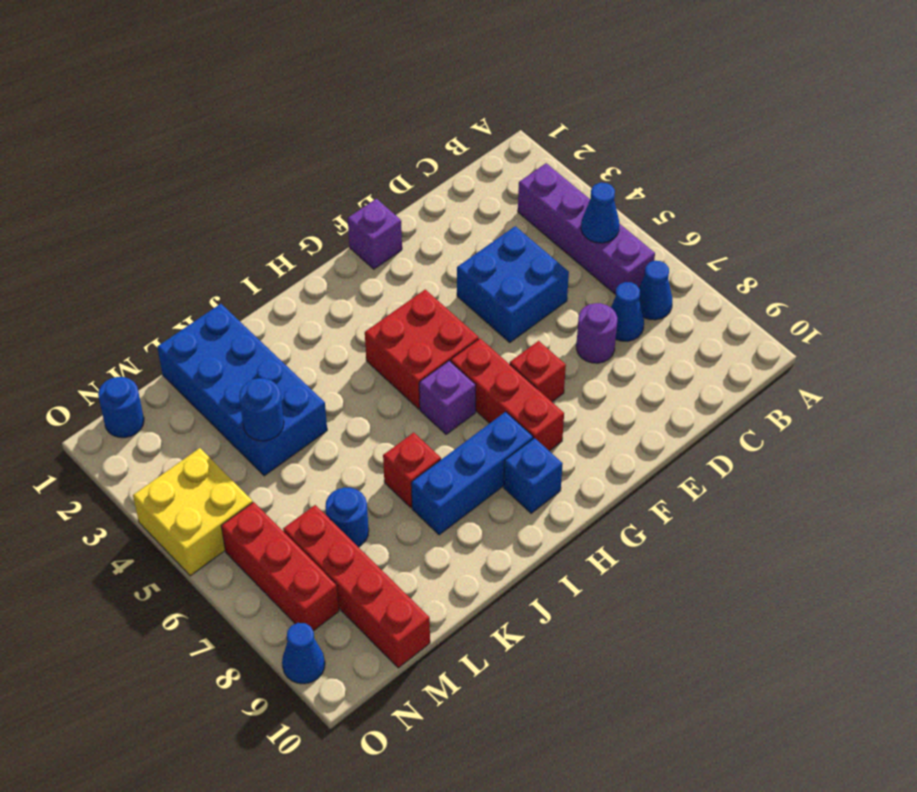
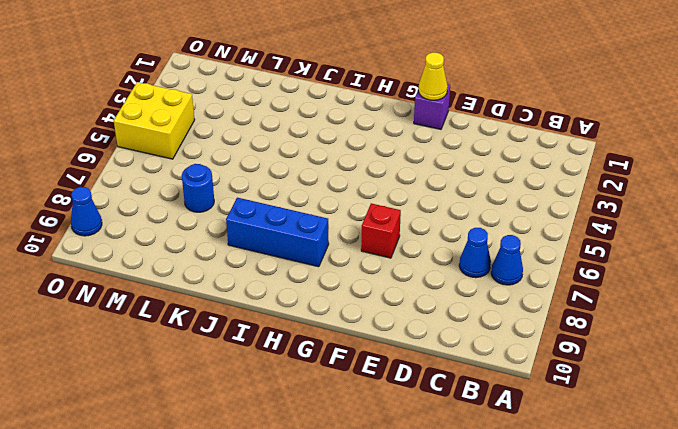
yellow 1x1 cone [418,52,448,100] -> none
none -> purple 1x4 brick [518,163,655,295]
none -> blue 2x2 brick [457,226,569,342]
none -> purple 1x1 round brick [576,303,617,363]

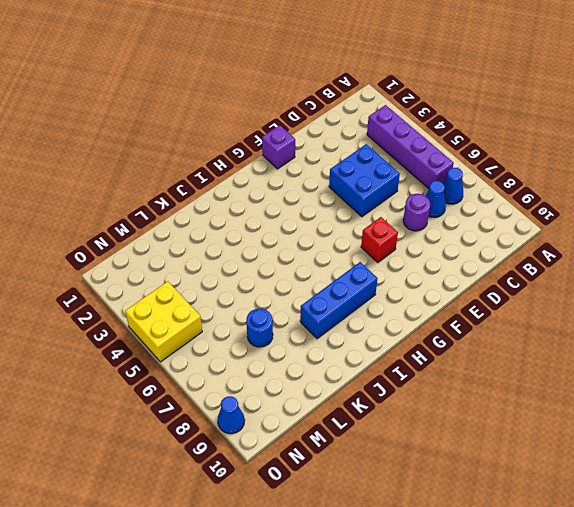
none -> red 2x2 brick [365,290,479,409]
none -> red 1x3 brick [451,338,564,451]
none -> purple 1x1 brick [419,361,476,434]

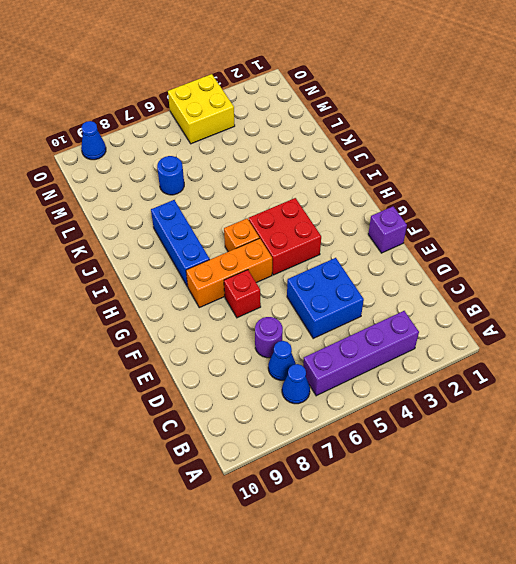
orange 1x3 brick [186,238,272,308] -> red 1x3 brick [451,338,564,451]
orange 1x1 brick [224,219,259,252] -> purple 1x1 brick [419,361,476,434]
none -> blue 1x1 brick [504,438,563,513]
none -> red 1x1 brick [383,433,441,508]
none -> blue 2x4 brick [157,304,327,476]

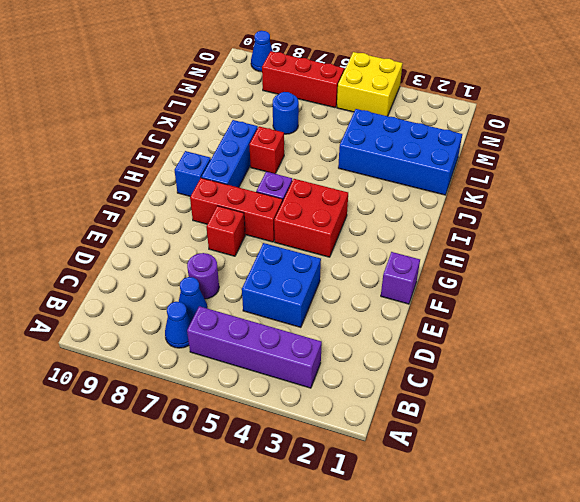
none -> red 1x4 brick [283,505,430,668]
none -> blue 1x1 round brick [98,377,144,438]
none -> blue 1x1 cone [581,183,619,243]

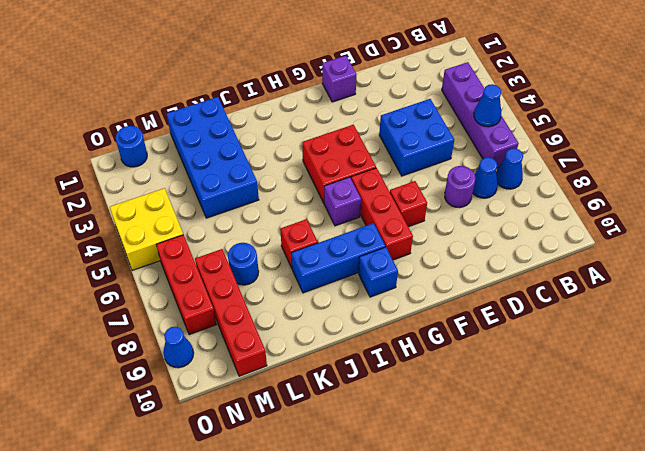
none -> blue 1x1 round brick [239,378,284,441]

